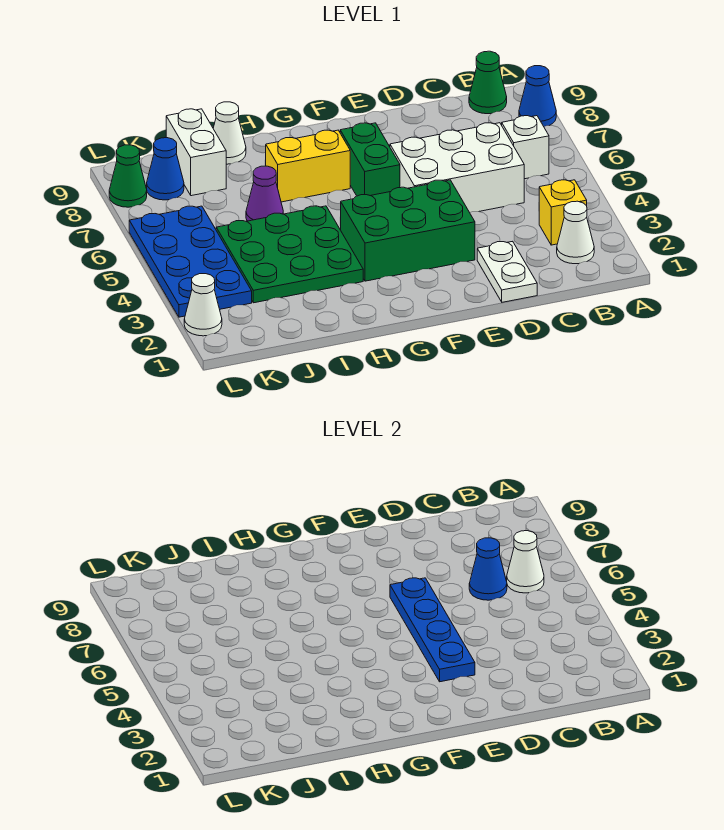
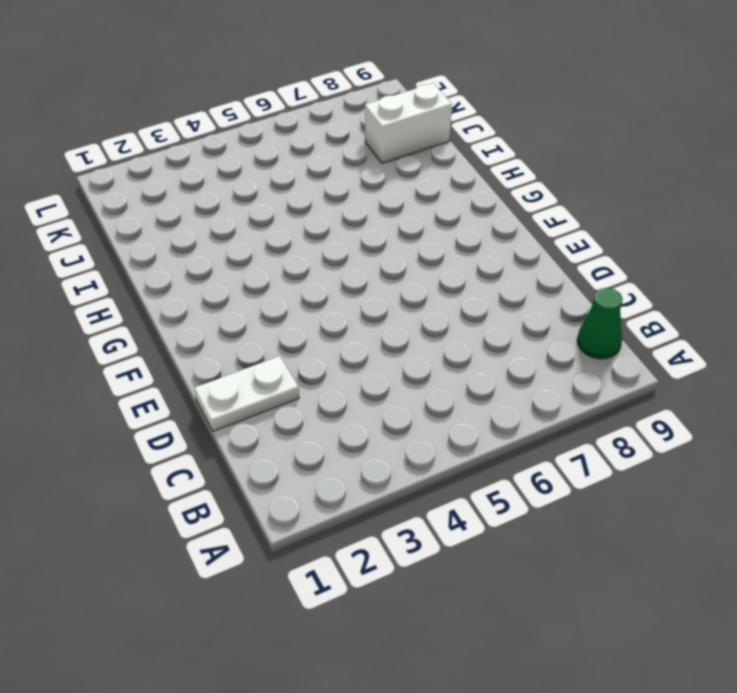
none -> blue 1x1 cone [519,66,556,127]
none -> white 1x1 cone [557,201,594,264]
none -> yellow 1x1 brick [539,180,587,245]

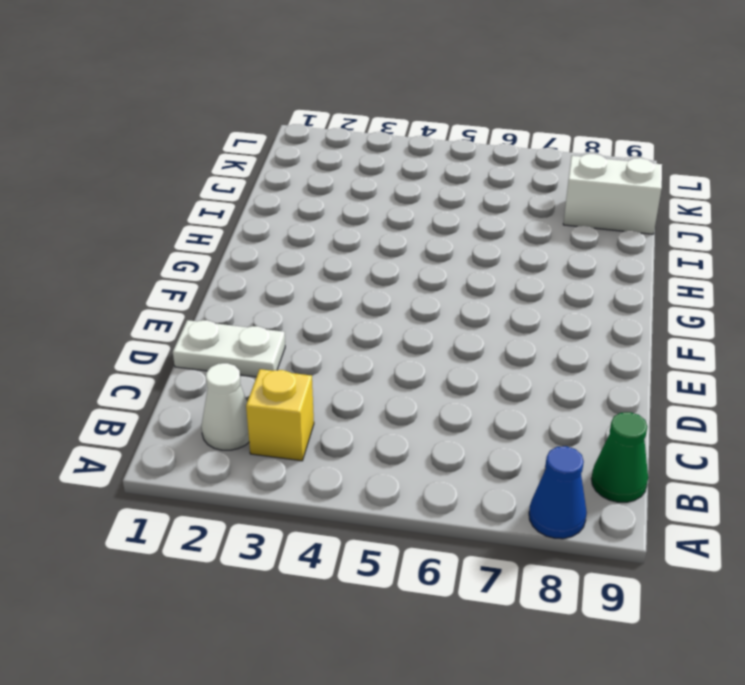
none -> white 1x1 brick [502,116,549,179]
none -> white 2x3 brick [390,123,524,213]
none -> green 2x3 brick [340,180,475,281]

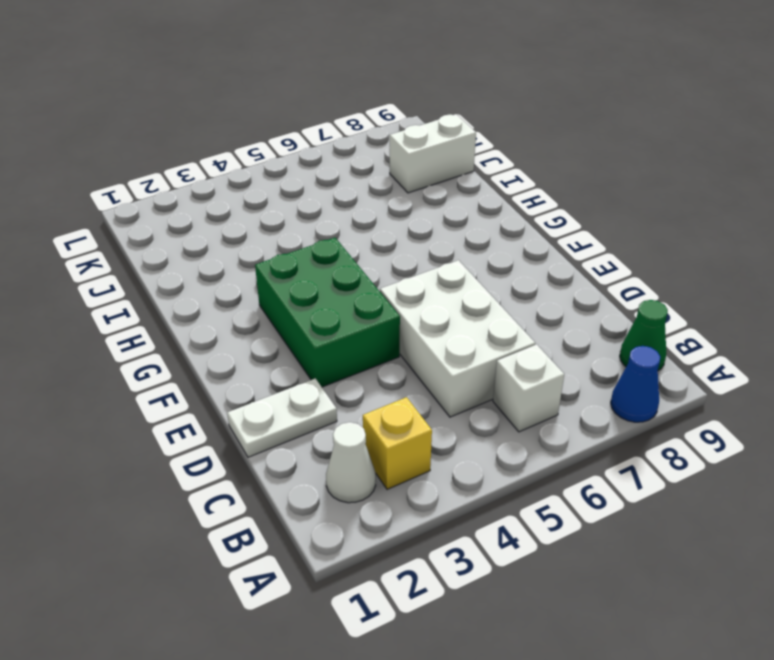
none -> green 1x2 brick [340,123,400,196]
none -> yellow 1x2 brick [265,130,350,202]
none -> green 3x3 plate [216,206,363,303]

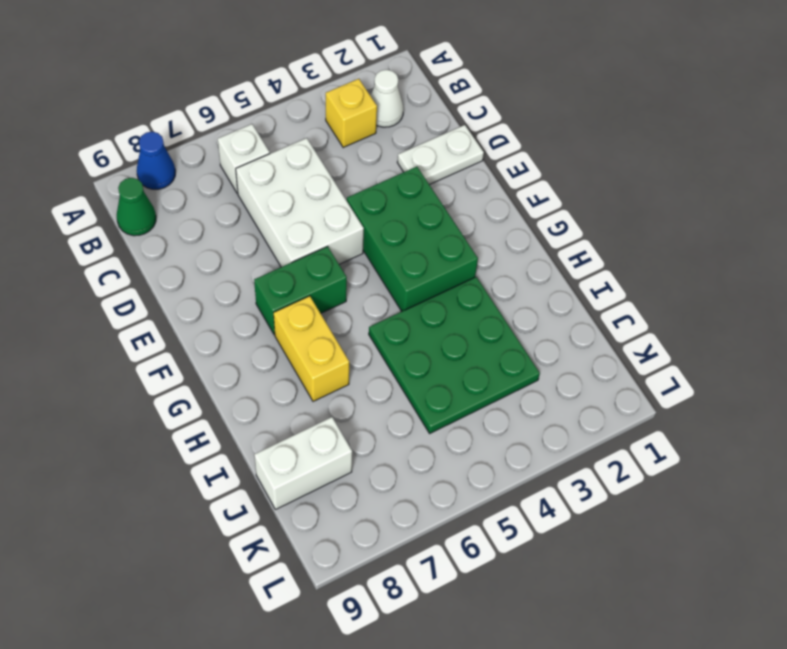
none -> purple 1x1 cone [246,166,283,221]
none -> white 1x1 cone [213,102,246,164]
none -> blue 2x4 plate [129,206,252,317]

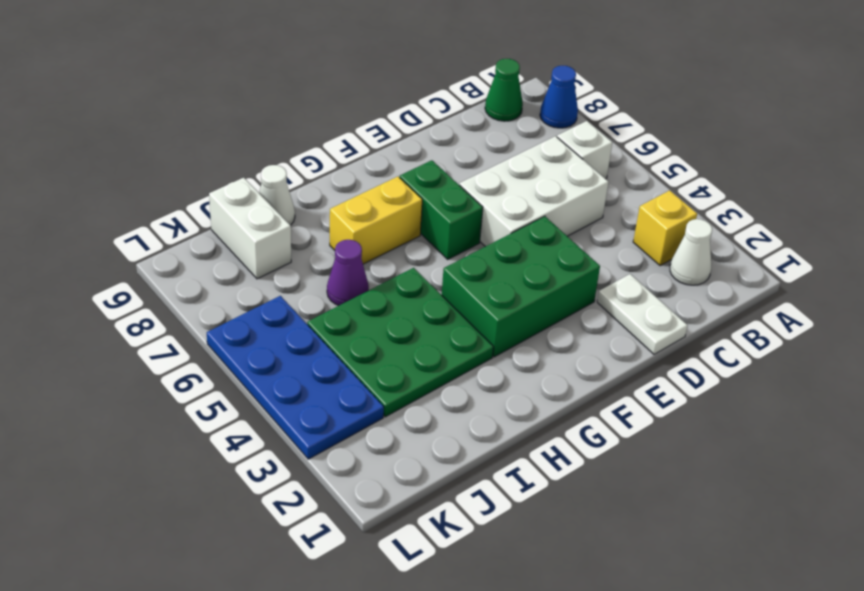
none -> blue 1x1 cone [147,138,184,200]
none -> white 1x1 cone [184,274,222,336]
none -> green 1x1 cone [109,145,147,207]

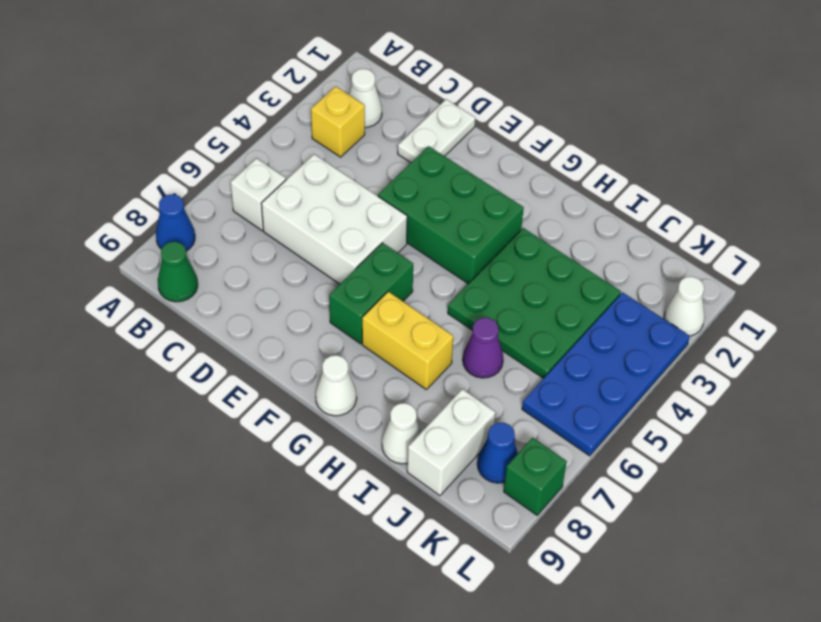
white 1x1 cone [316,355,357,416] -> white 1x1 cone moved to [507,531,544,593]
green 1x1 brick [504,438,567,515] -> green 1x1 cone [109,145,147,207]
none -> blue 1x1 cone [469,538,507,600]
none -> blue 1x4 plate [390,578,475,682]

